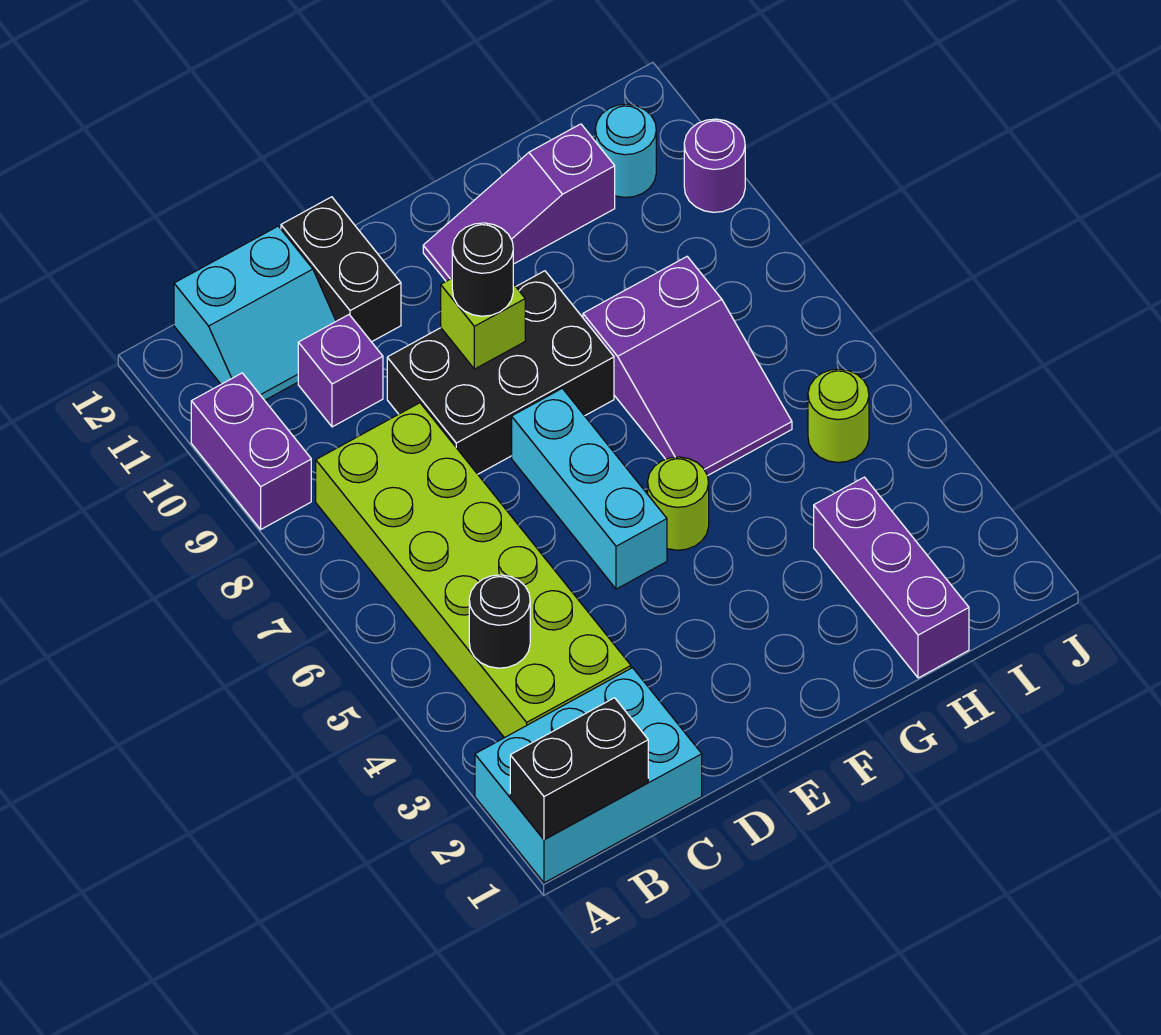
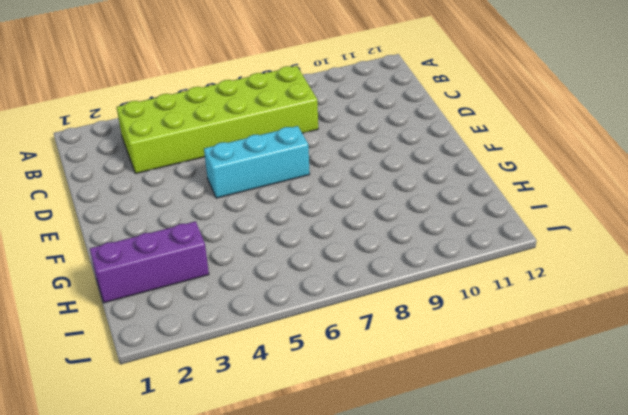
none -> cyan 2x3 brick [475,668,702,883]
none -> purple 1x2 brick [191,373,311,529]
none -> cyan 2x2 slope [174,226,336,400]

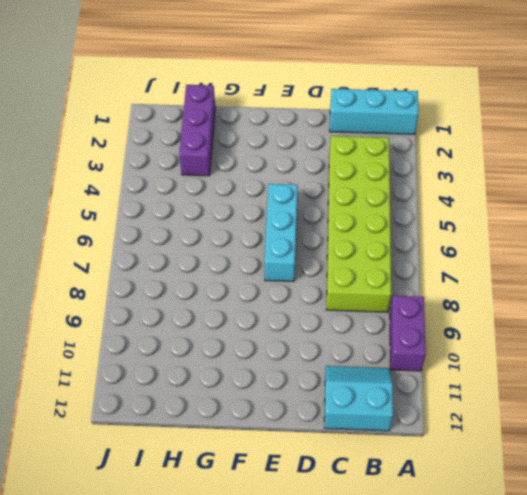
cyan 1x3 brick [330,89,419,134] -> cyan 2x3 brick [475,668,702,883]
none -> purple 1x1 brick [298,315,383,427]
none -> black 2x3 brick [387,271,614,474]
none -> black 1x2 brick [281,197,401,342]

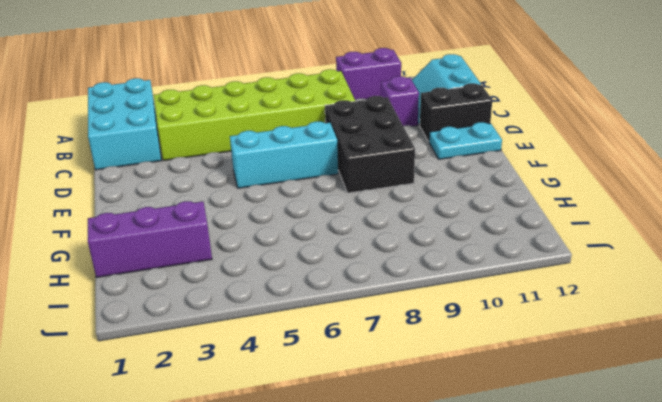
cyan 1x2 plate [429,122,502,159] -> none
none -> lime 1x1 round brick [648,457,709,550]
none -> purple 1x3 slope [423,124,615,281]
none -> purple 2x3 slope [583,257,792,475]

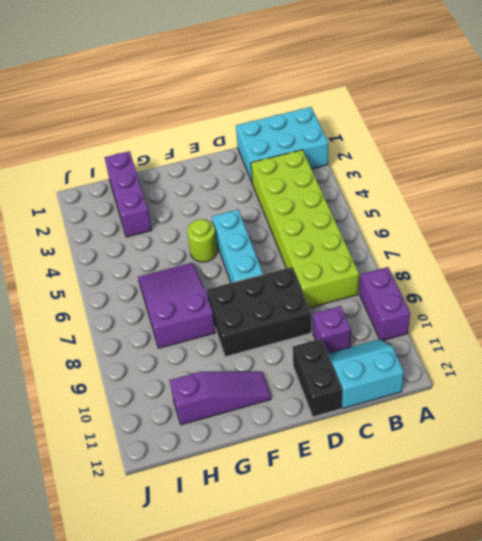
none -> lime 1x1 round brick [808,369,869,462]
none -> cyan 1x1 round brick [595,104,656,198]
none -> purple 1x1 round brick [684,119,745,212]

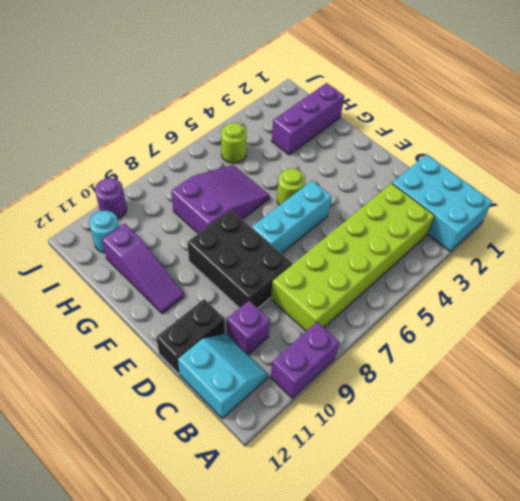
none -> black 1x2 brick [510,698,648,839]
none -> black 1x1 round brick [469,575,530,668]
none -> lime 1x1 brick [441,278,525,369]

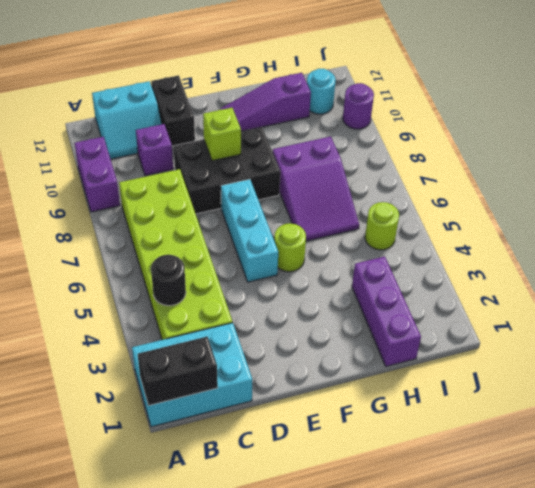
none -> black 1x1 round brick [452,223,513,316]

